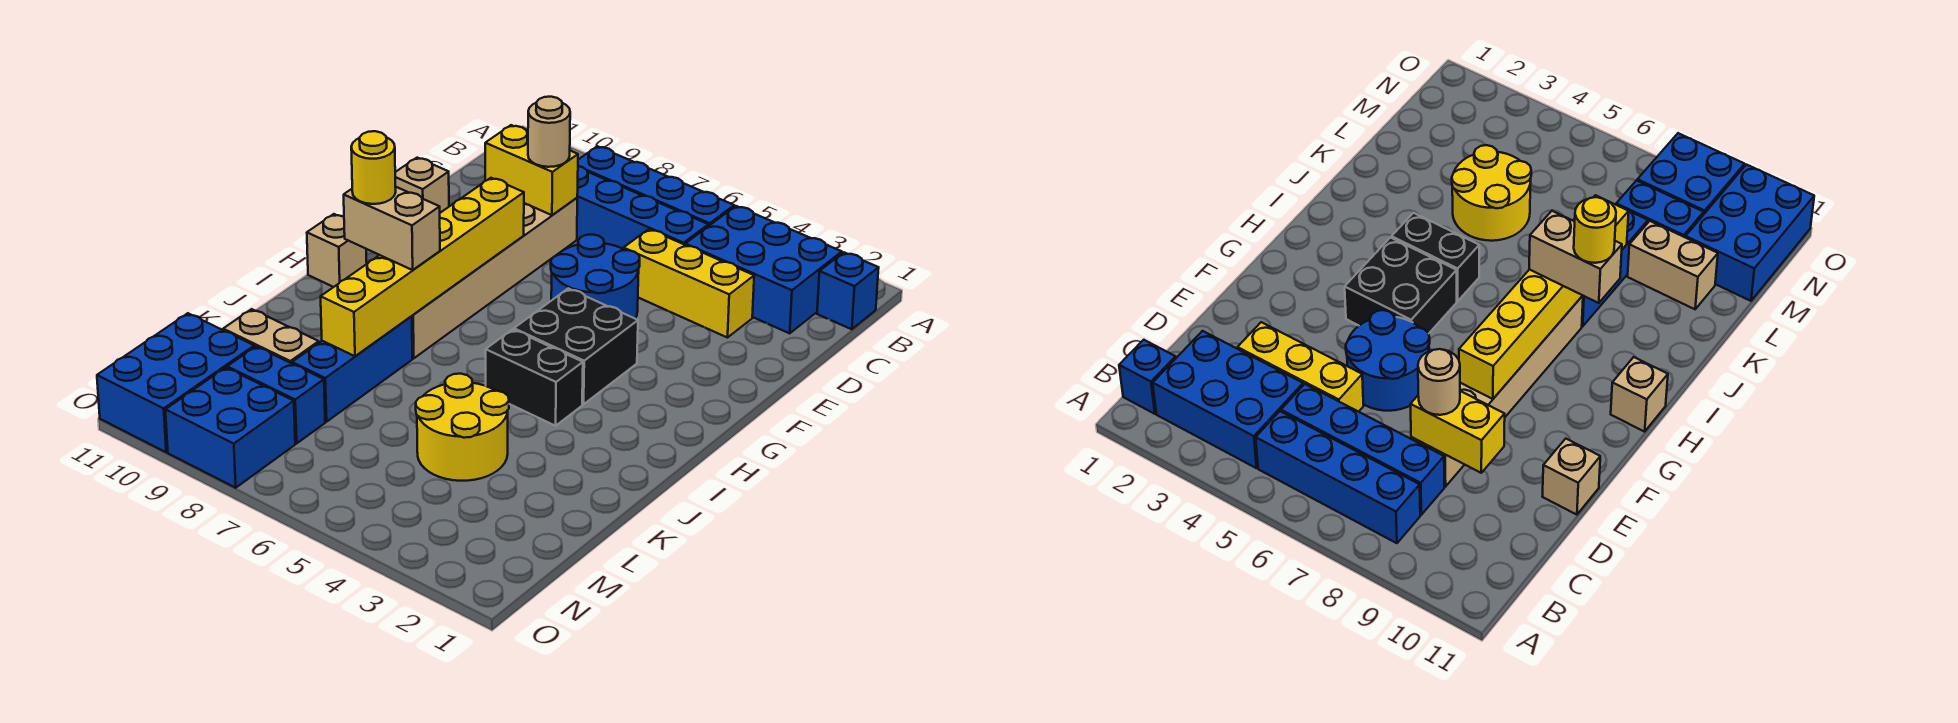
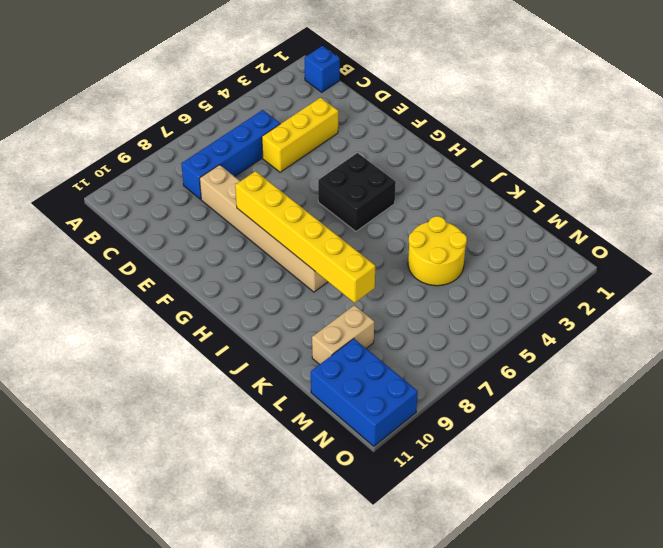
none -> blue 2x3 brick [685,206,842,333]
none -> blue 1x4 brick [578,146,734,226]
none -> blue 2x2 round brick [551,235,640,319]

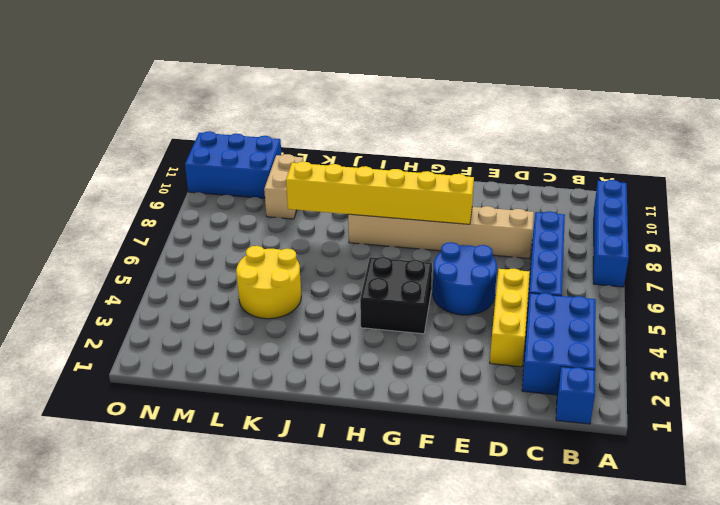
blue 1x4 brick [593,180,629,287] -> blue 1x4 brick moved to [578,146,734,226]
none -> tan 1x1 brick [395,158,449,213]
none -> tan 1x1 brick [307,214,367,287]
none -> black 1x2 brick [486,329,583,426]

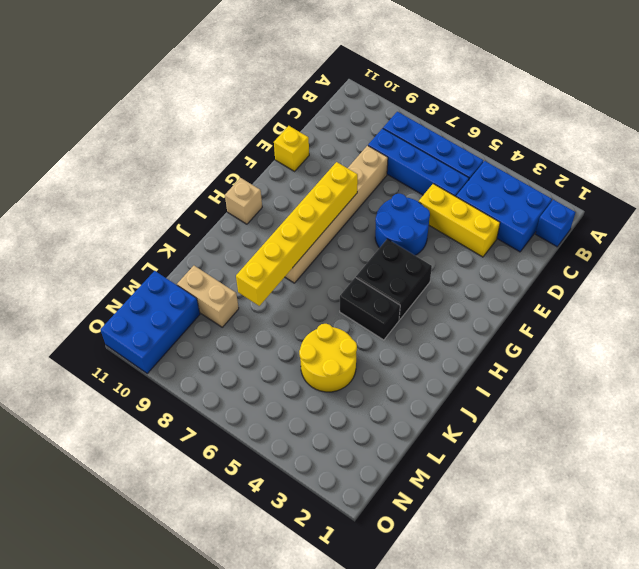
yellow 1x1 brick [274,126,309,171] -> tan 1x1 brick [395,158,449,213]
none -> blue 1x3 brick [292,316,412,422]
none -> blue 1x2 brick [227,346,325,443]
none -> blue 2x2 brick [165,367,295,488]

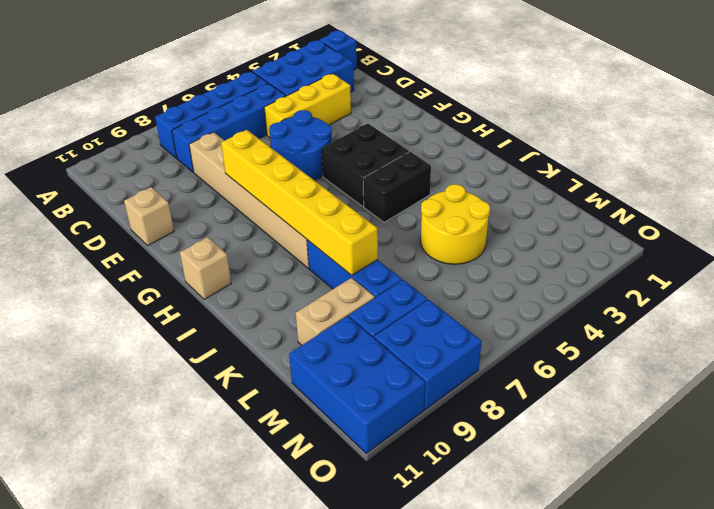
none -> yellow 1x2 brick [485,125,578,215]
none -> tan 1x1 round brick [528,97,570,167]
none -> tan 1x2 brick [344,187,440,270]

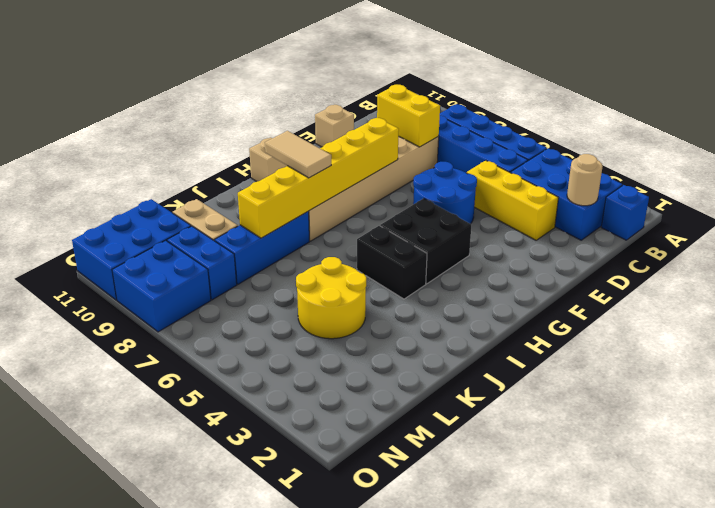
tan 1x1 round brick [567,154,603,206] -> tan 1x1 round brick moved to [528,97,570,167]
tan 1x2 tile [265,131,331,178] -> tan 1x2 brick [344,187,440,270]
none -> yellow 1x1 round brick [351,131,396,204]

